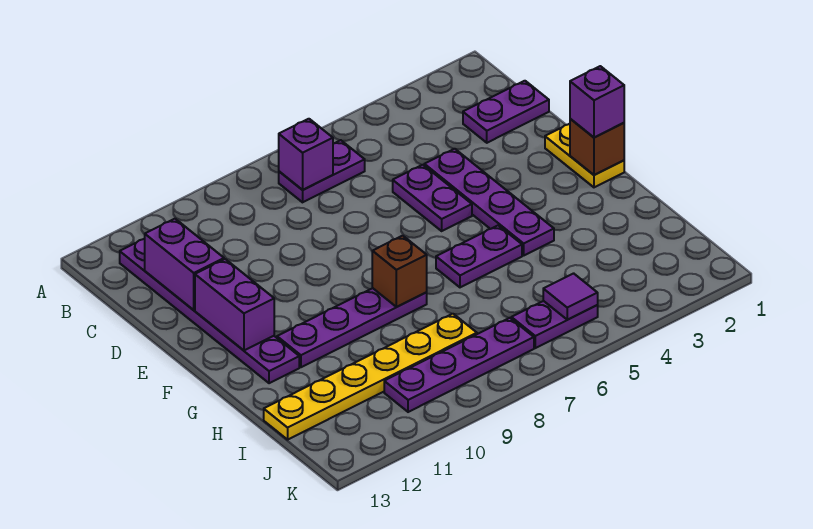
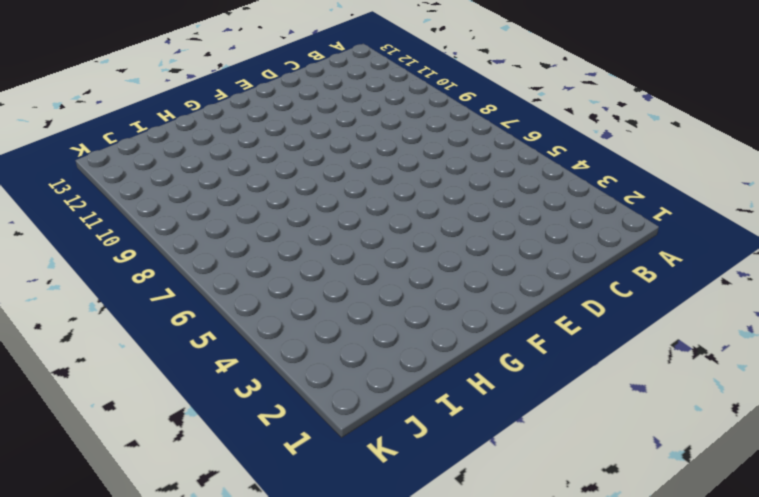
none -> purple 1x2 plate [279,140,365,202]
none -> purple 1x6 plate [120,239,299,383]
none -> purple 1x2 plate [463,81,549,143]

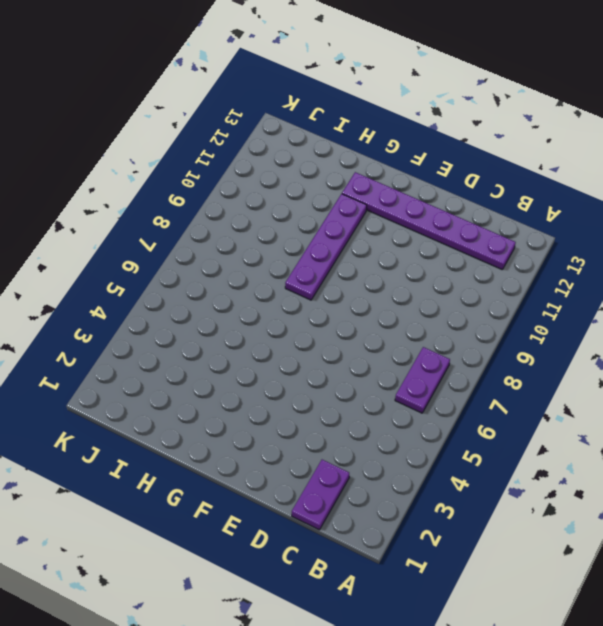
none -> purple 1x4 plate [424,149,554,255]
none -> purple 1x2 plate [393,165,472,231]
none -> yellow 1x2 plate [545,124,624,187]

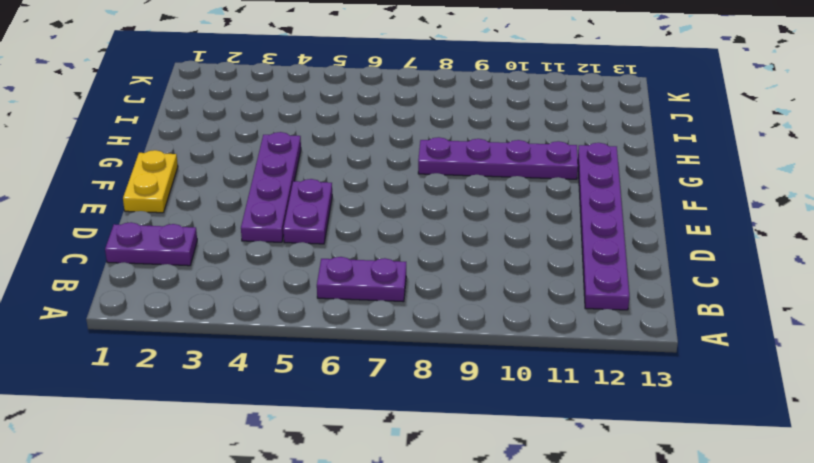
none -> purple 1x2 plate [436,225,522,287]
none -> yellow 1x6 plate [264,314,477,440]
none -> purple 1x2 plate [511,301,598,348]

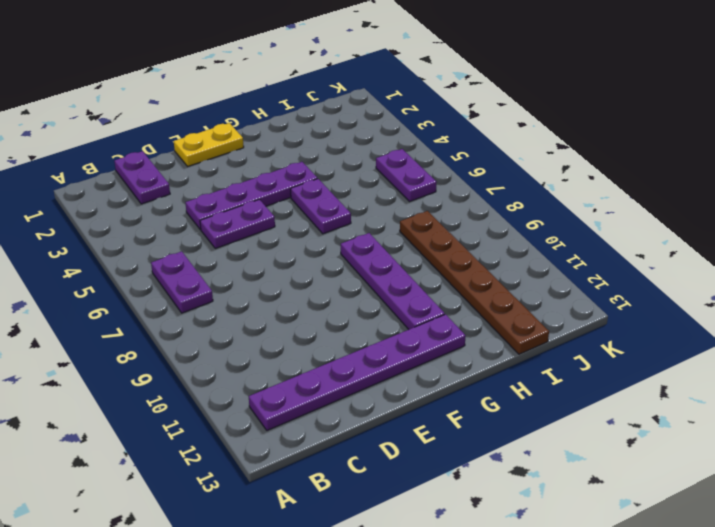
brown 1x6 plate [400,211,549,354] -> yellow 1x6 plate [264,314,477,440]
none -> purple 1x4 plate [384,318,534,412]
none -> purple 1x1 brick [279,119,333,190]
none -> purple 1x2 brick [145,219,224,310]

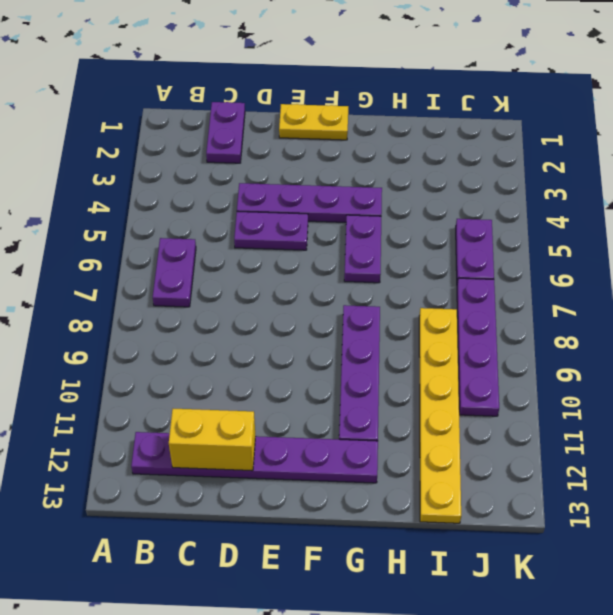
yellow 1x2 brick [169,409,256,471] -> purple 1x2 brick [145,219,224,310]
none -> purple 1x1 brick [279,119,333,190]
none -> purple 1x2 brick [195,259,274,351]
none -> brown 1x1 brick [570,119,624,175]

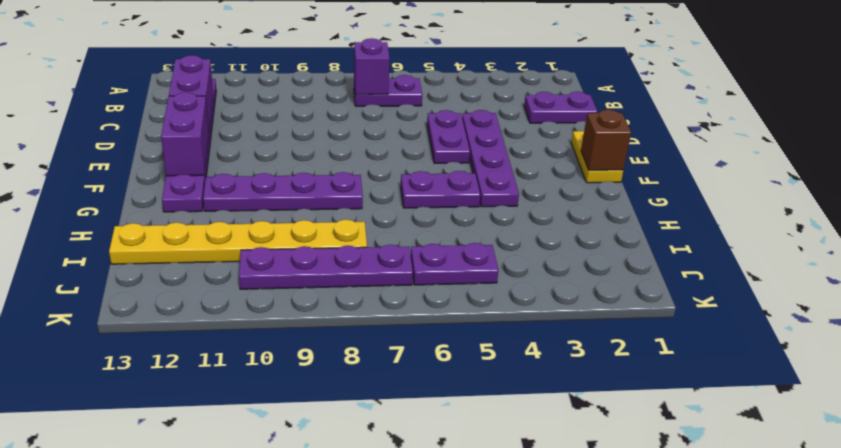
none -> brown 1x1 brick [372,236,427,307]
none -> purple 1x1 tile [543,273,598,320]
none -> purple 1x1 brick [570,66,624,138]

